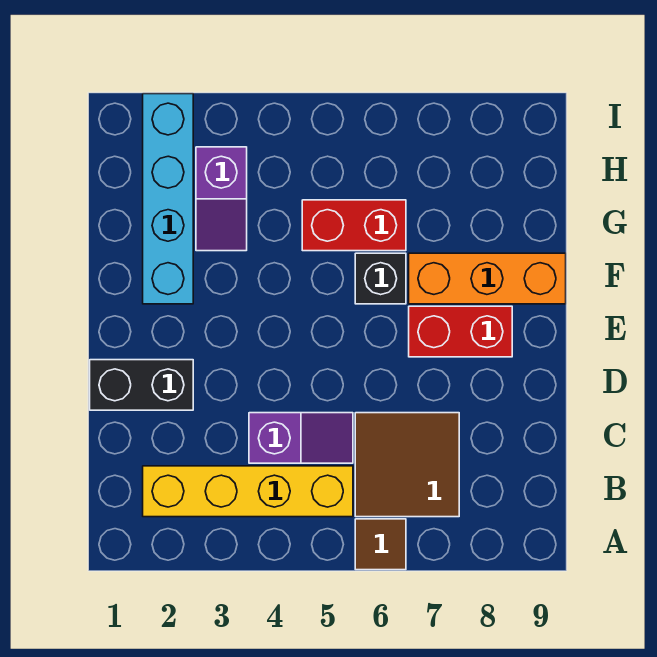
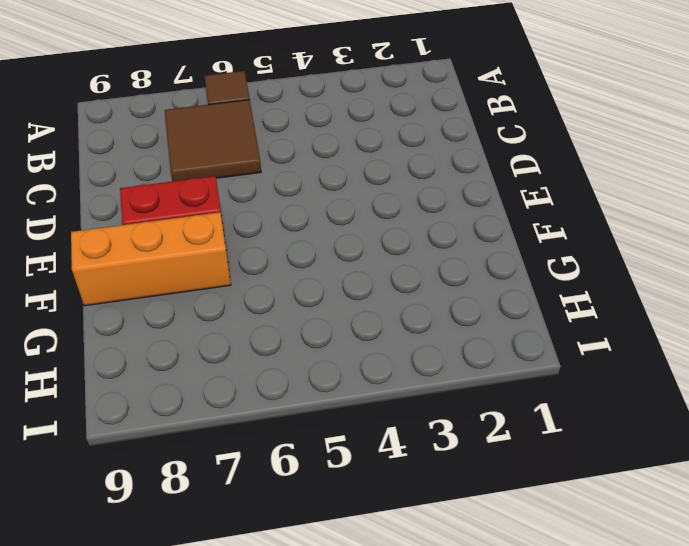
none -> yellow 1x4 brick [143,466,353,517]
none -> purple 1x2 slope [249,413,353,463]

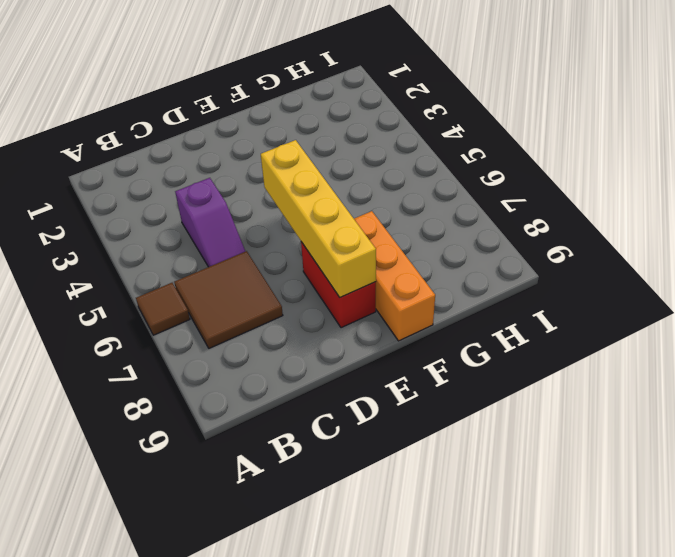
yellow 1x4 brick [261,140,376,297] -> yellow 1x4 brick moved to [143,466,353,517]
none -> black 1x2 brick [90,360,193,410]
none -> cyan 1x4 brick [143,94,193,304]

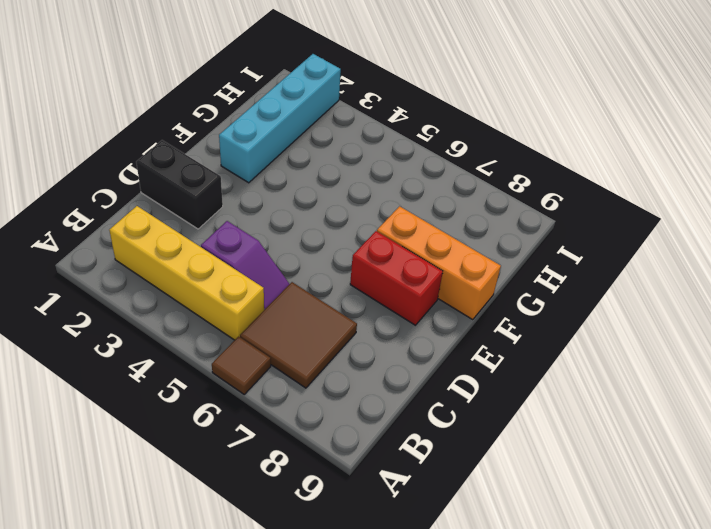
none -> black 1x1 brick [355,253,406,304]
none -> purple 1x2 slope [196,147,247,251]

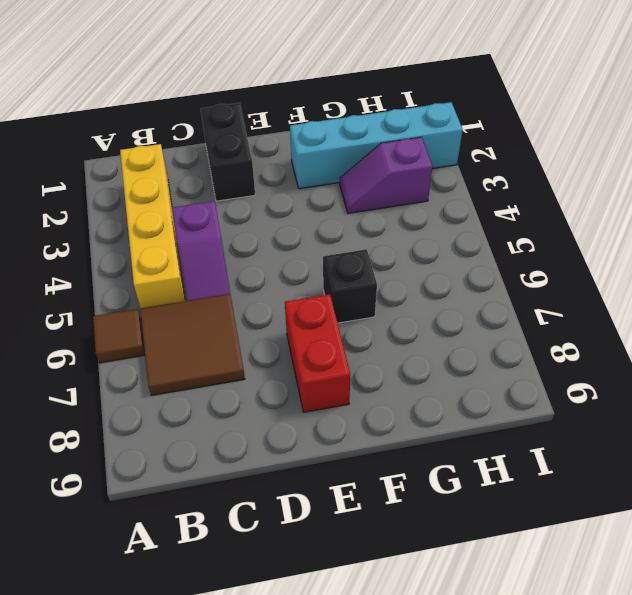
none -> orange 1x3 brick [409,253,566,304]
none -> red 1x2 brick [302,200,406,251]

